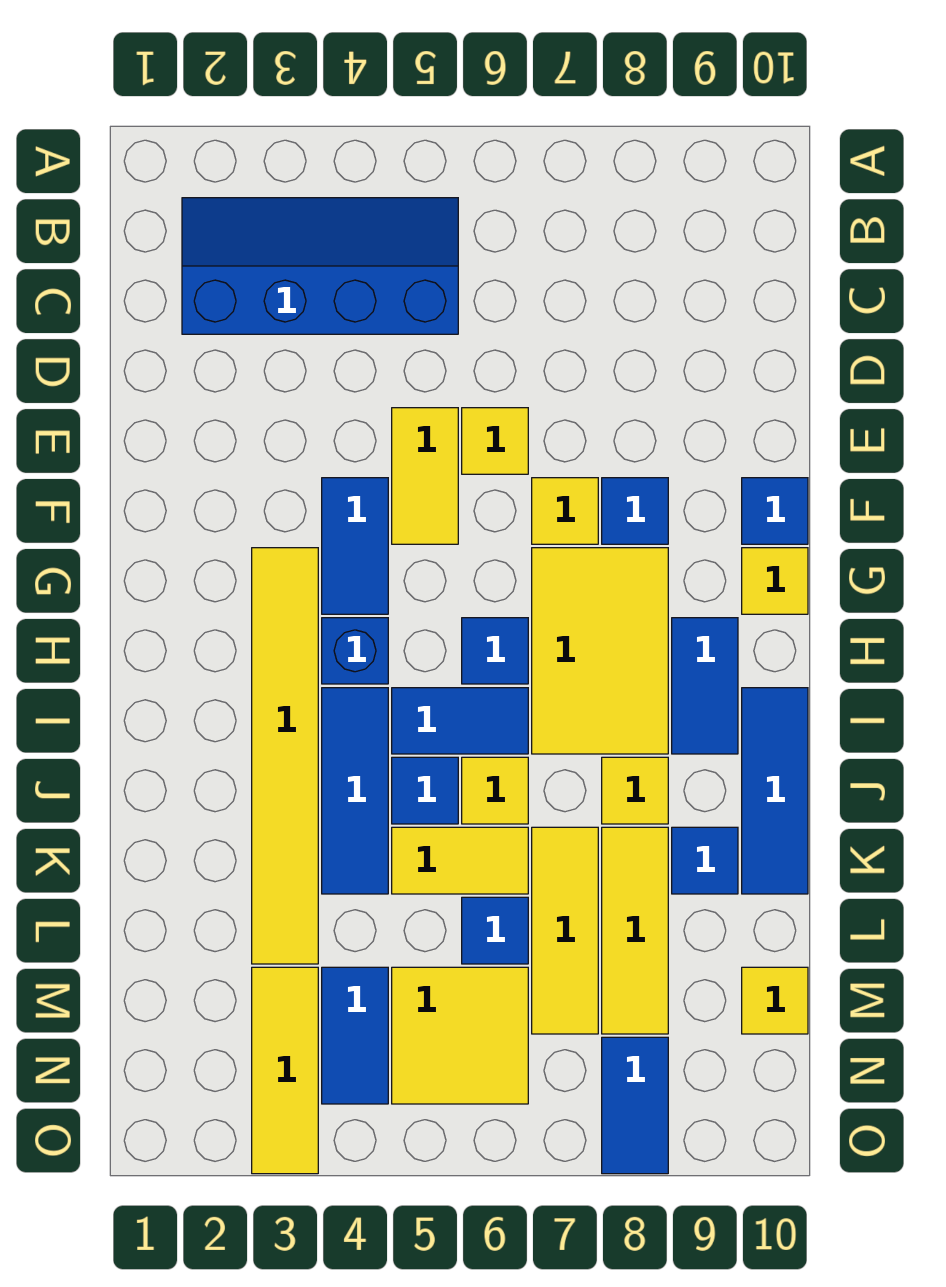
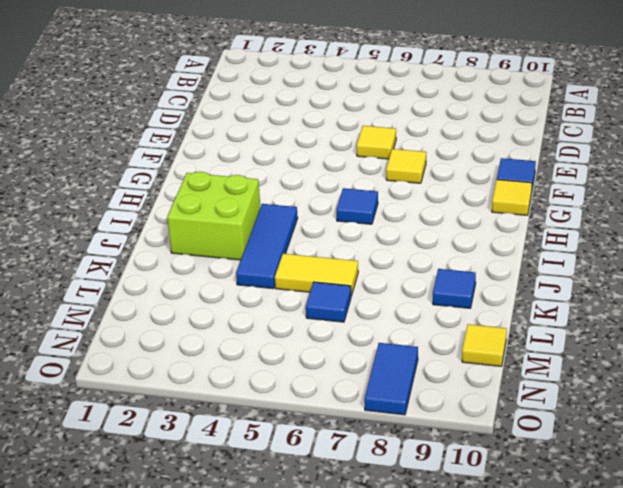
lime 2x2 brick [167,172,260,260] -> yellow 1x6 tile [252,548,318,964]
none -> blue 2x4 slope [182,198,458,334]
none -> yellow 1x2 tile [392,408,458,544]
none -> blue 1x2 tile [322,478,388,614]

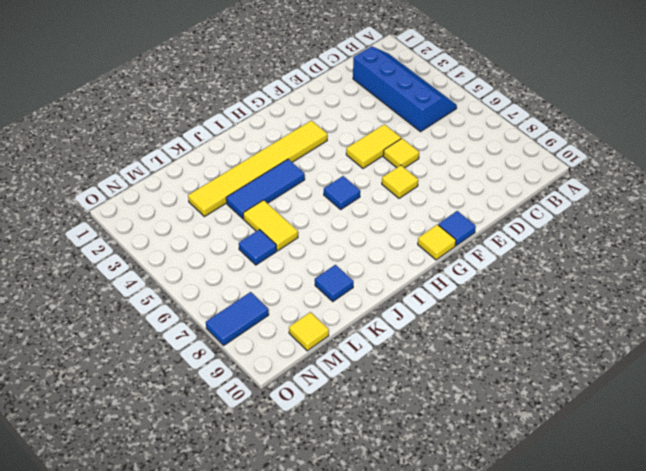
none -> blue 1x2 tile [322,478,388,614]
none -> blue 1x1 tile [602,478,668,544]
none -> yellow 2x3 tile [532,548,668,754]

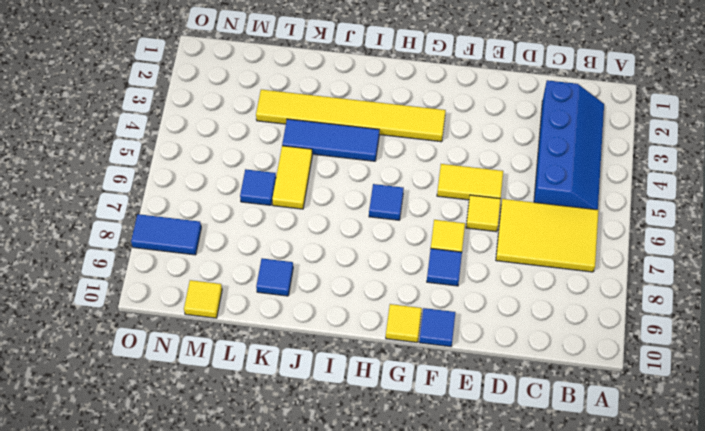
yellow 2x3 tile [496,199,599,272] -> yellow 2x3 tile moved to [532,548,668,754]
none -> blue 1x2 tile [322,478,388,614]
none -> blue 1x1 brick [322,618,388,684]
none -> blue 1x2 tile [672,618,738,754]

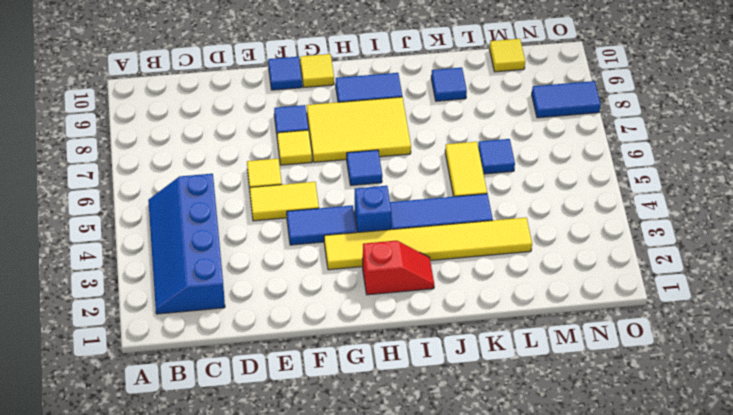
red 1x2 slope [363,241,434,295] -> none
none -> blue 1x2 tile [392,688,528,754]
none -> blue 1x3 tile [742,688,808,894]
none -> blue 1x1 tile [392,757,458,824]

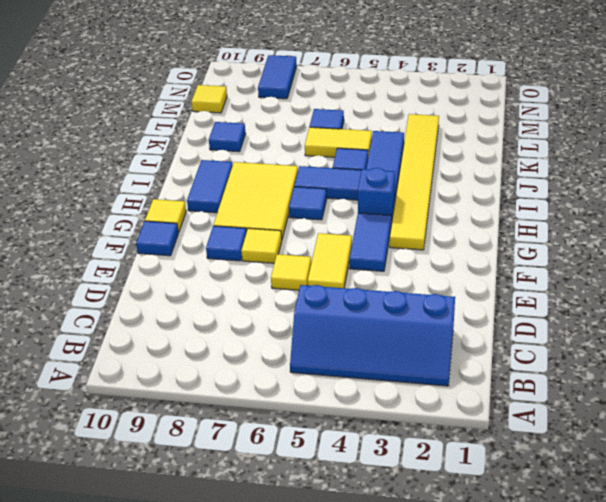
none -> blue 1x3 tile [742,688,808,894]
none -> yellow 1x1 tile [462,757,528,824]
none -> yellow 1x1 tile [602,757,668,824]

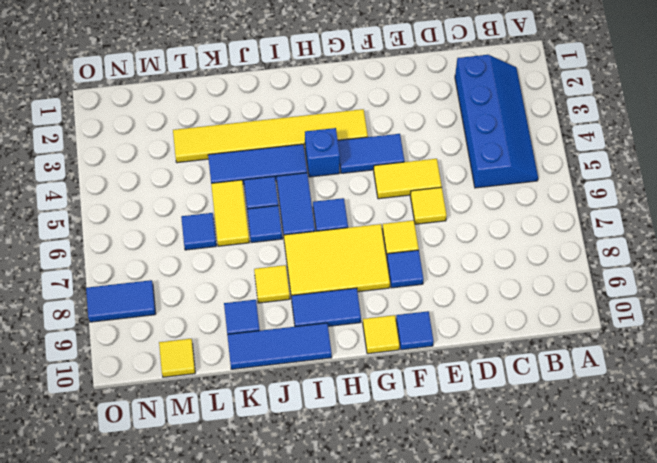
blue 1x1 tile [247,205,282,243] -> yellow 1x1 tile [462,757,528,824]
none -> yellow 1x3 tile [532,827,598,1034]
none -> yellow 1x3 tile [602,827,668,1034]
none -> yellow 1x3 tile [252,967,318,1174]

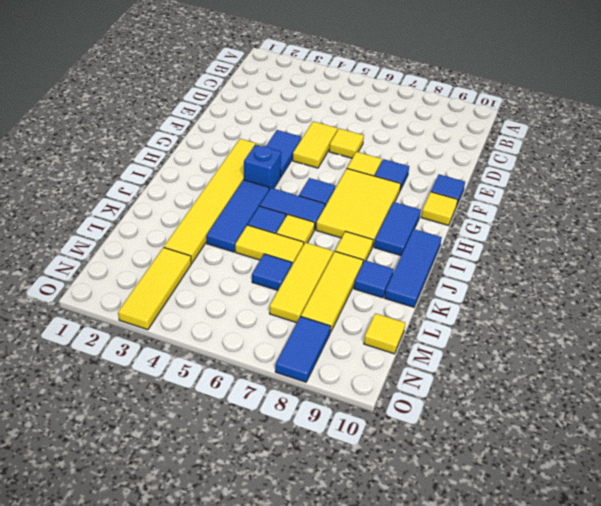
none -> blue 2x4 slope [182,198,458,334]
none -> blue 1x2 tile [322,967,388,1104]
none -> yellow 2x2 tile [392,967,528,1104]

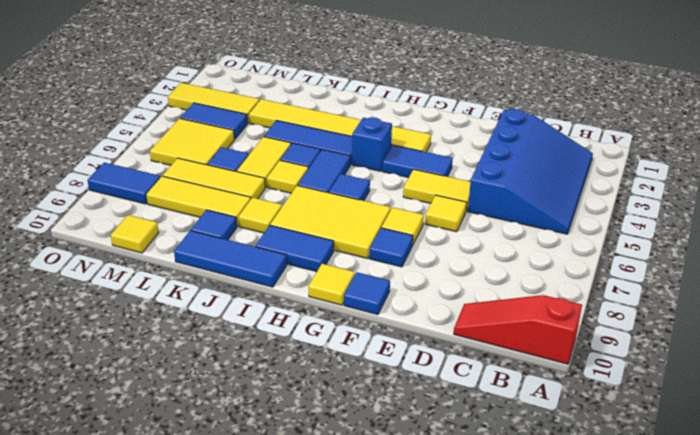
red 1x3 slope [454,295,582,364] -> none
blue 3x4 slope [468,109,593,234] -> blue 2x4 slope [182,198,458,334]

